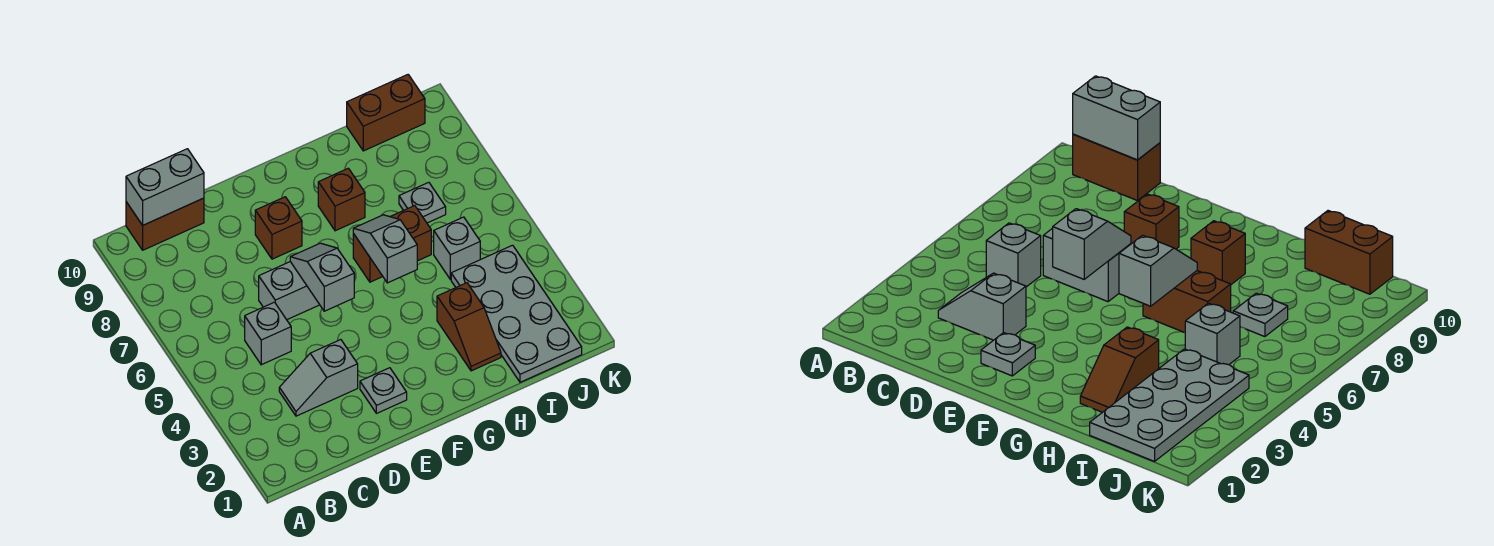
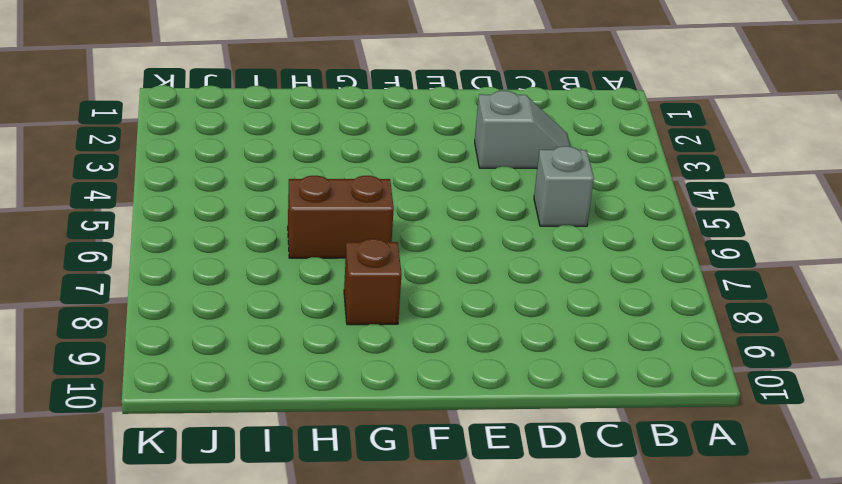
none -> brown 1x2 brick [126,198,204,250]
none -> grey 1x2 brick [259,262,320,320]
none -> grey 1x1 plate [360,368,407,413]

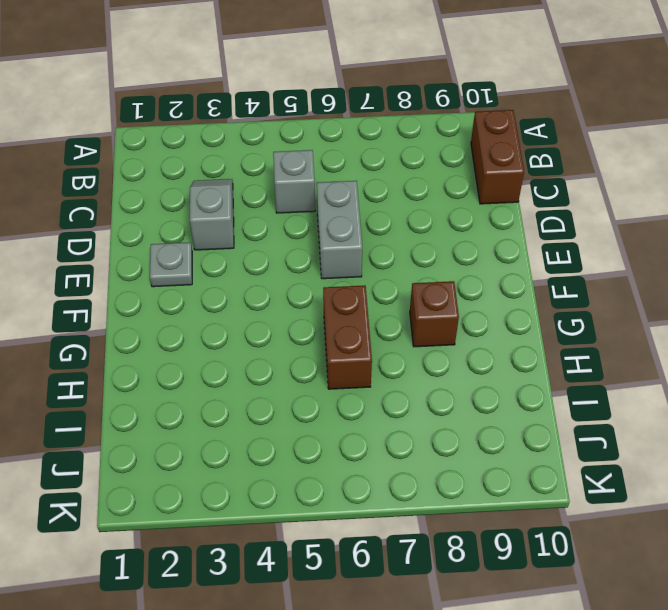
none -> brown 1x1 brick [255,197,302,259]
none -> brown 1x2 slope [437,283,501,371]
none -> grey 2x4 plate [451,245,582,382]

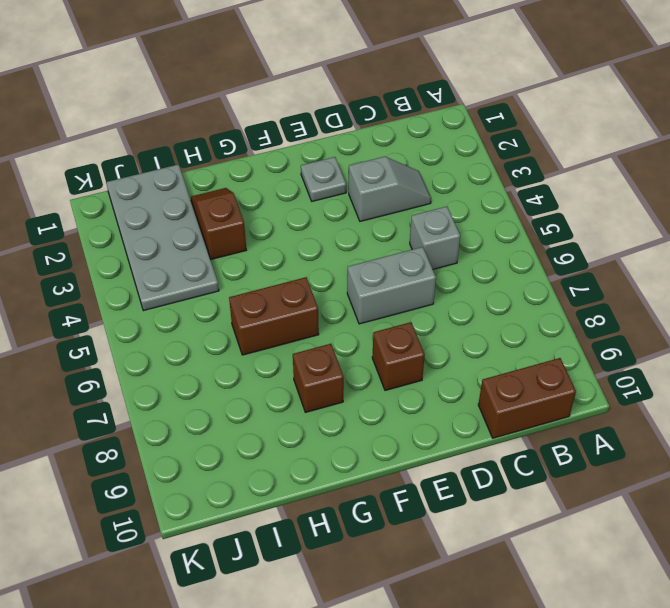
none -> grey 1x1 brick [434,217,480,279]
none -> grey 1x1 plate [399,182,446,223]
none -> brown 1x2 brick [347,75,425,151]

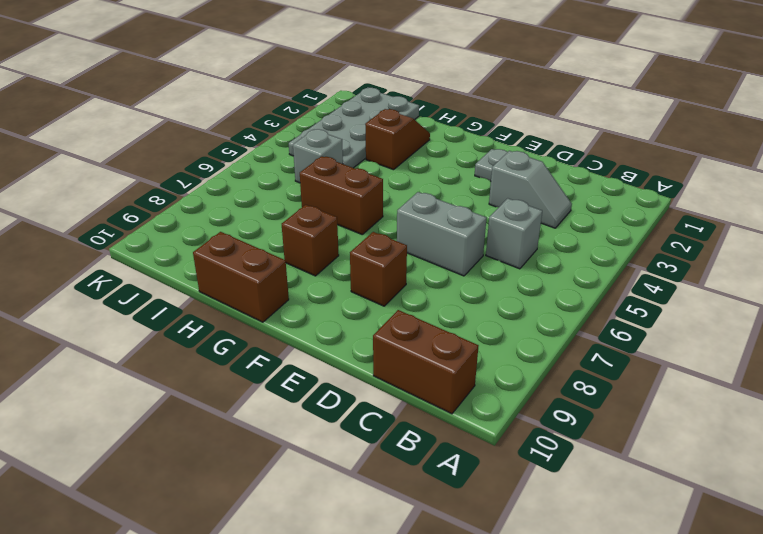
brown 1x2 brick [193,232,289,322] -> brown 1x2 brick moved to [347,75,425,151]
none -> grey 1x1 plate [399,182,446,223]
none -> grey 1x2 brick [126,149,204,225]
none -> grey 1x2 slope [290,243,354,311]

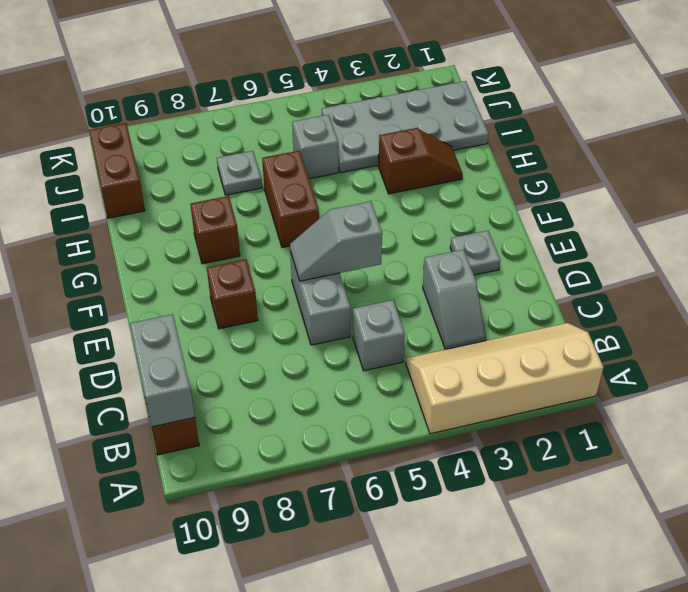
tan 2x4 slope [406,323,604,434] -> none
none -> grey 1x2 slope [353,215,417,283]

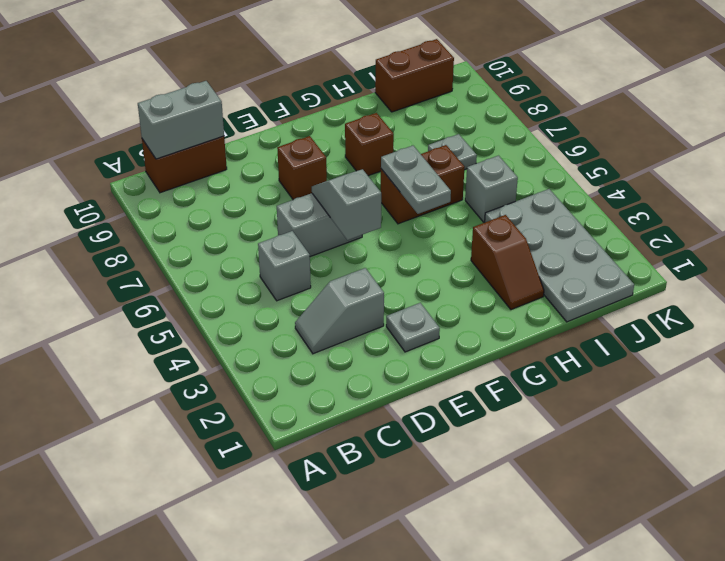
grey 1x2 plate [381,146,451,214] -> grey 1x2 slope [353,215,417,283]

